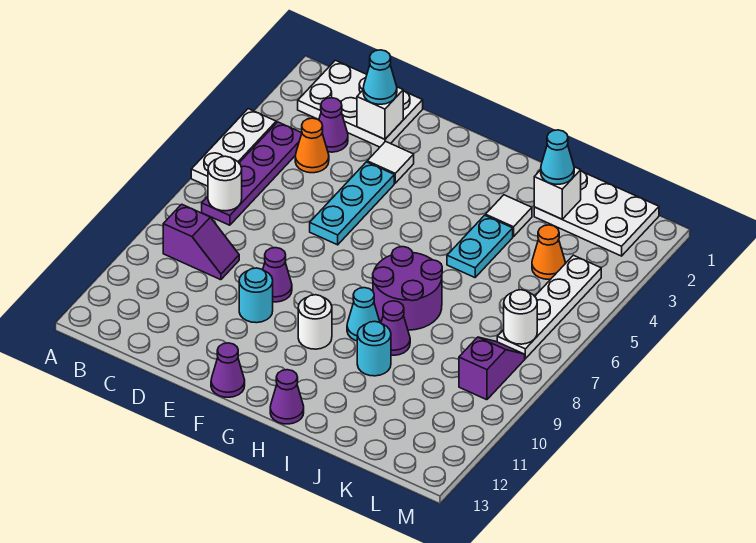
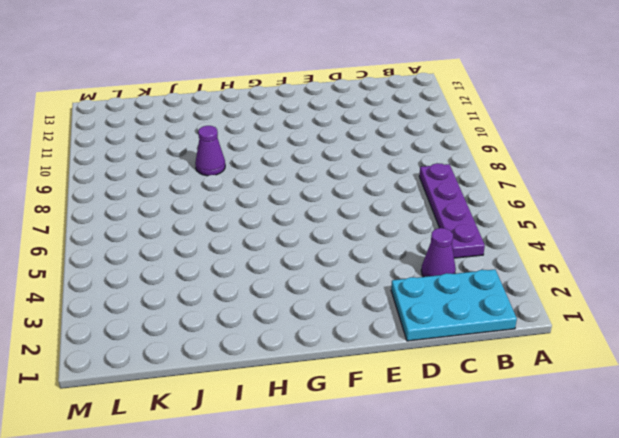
cyan 2x3 plate [391,269,517,341] -> white 2x3 plate [298,60,423,147]
none -> white 1x3 plate [191,109,276,186]
none -> purple 1x2 slope [163,204,239,280]
none -> orange 1x1 cone [295,118,329,173]

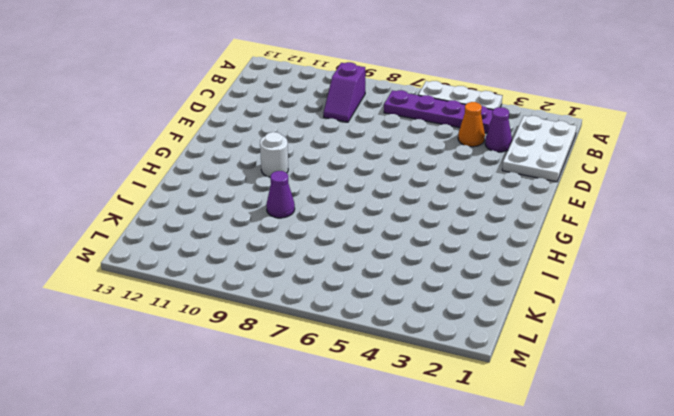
none -> white 1x1 tile [367,141,414,183]
none -> cyan 1x3 plate [310,162,394,245]
none -> purple 1x1 cone [263,248,292,302]

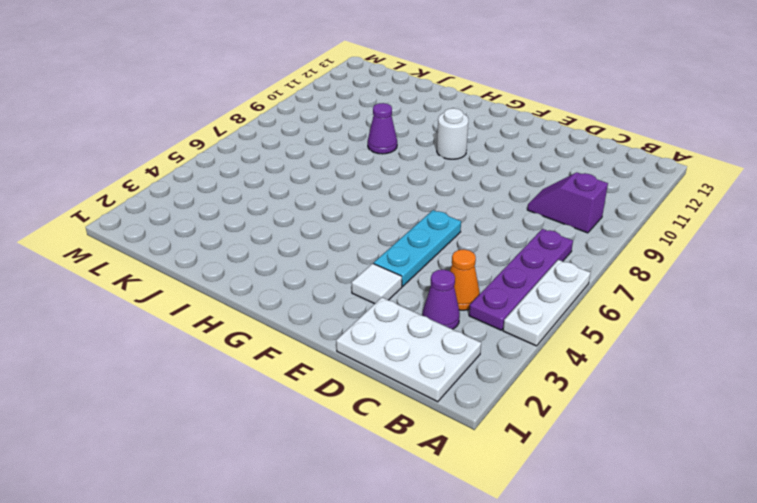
none -> purple 1x1 cone [263,248,292,302]
none -> cyan 1x1 round brick [239,268,273,323]
none -> purple 1x1 cone [211,343,245,397]

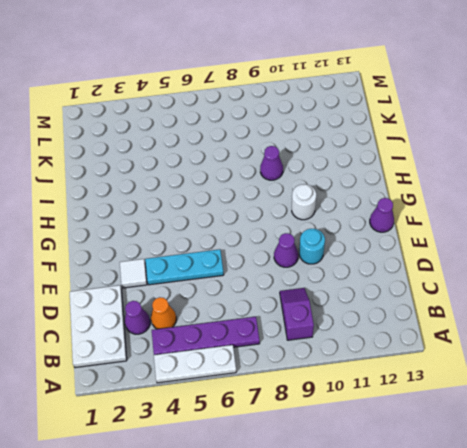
none -> purple 2x2 round brick [373,247,442,330]
none -> cyan 1x1 cone [347,288,380,341]
none -> purple 1x1 cone [270,370,304,424]

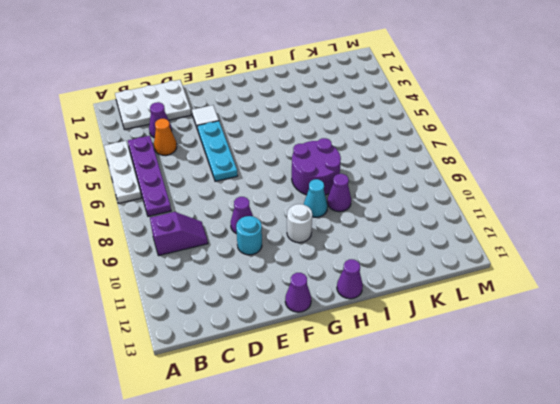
none -> white 1x1 tile [486,195,532,237]
none -> cyan 1x2 plate [447,215,513,277]
none -> cyan 1x1 round brick [357,321,391,376]

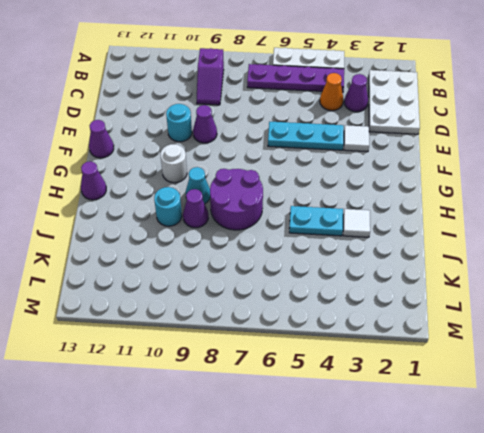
none -> white 2x3 plate [534,171,659,256]
none -> orange 1x1 cone [532,225,565,279]
none -> white 1x4 plate [497,255,601,359]

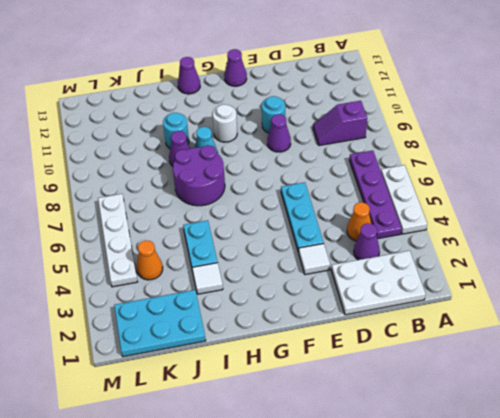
cyan 2x3 plate [114,290,206,357] -> white 2x3 plate [534,171,659,256]
none -> purple 1x2 slope [459,337,525,400]
none -> white 1x1 round brick [208,156,242,211]
none -> white 1x1 brick [357,87,403,139]

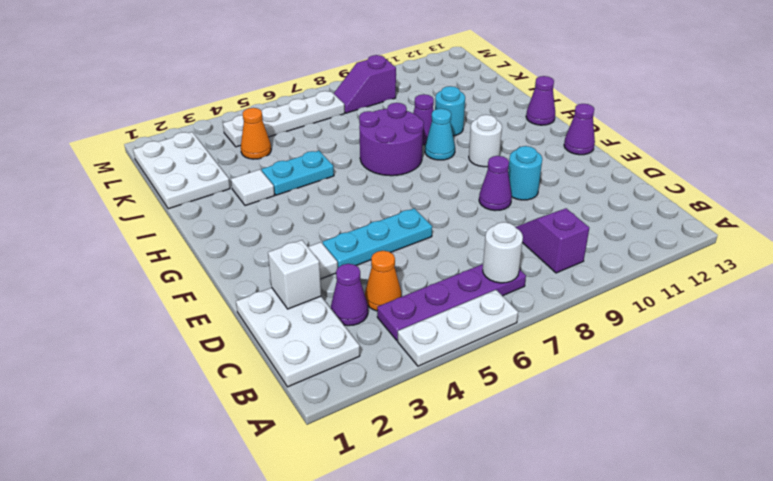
none -> white 1x1 brick [534,167,581,219]
none -> white 1x1 round brick [504,290,537,344]
none -> cyan 1x1 cone [363,50,397,104]

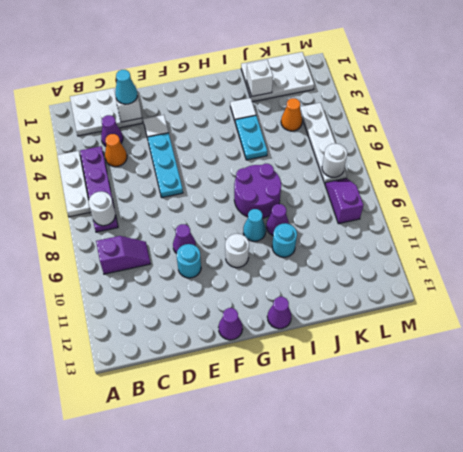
none -> cyan 1x1 cone [541,130,574,184]

